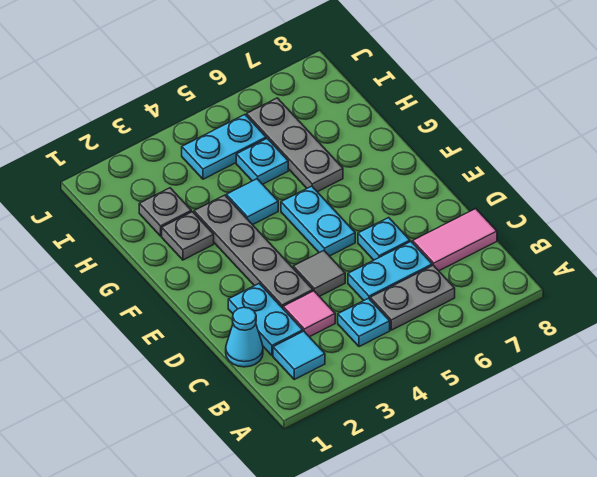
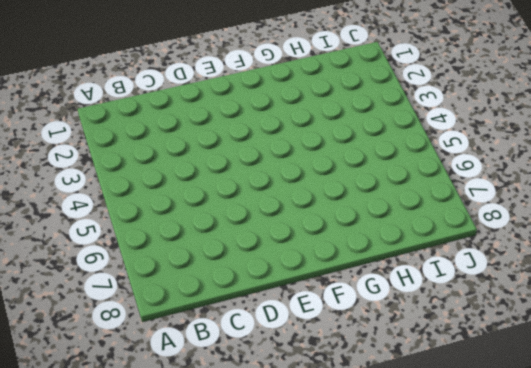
none -> cyan 1x1 tile [273,331,325,379]
none -> cyan 1x1 plate [338,298,390,347]
none -> grey 1x2 plate [370,265,455,330]

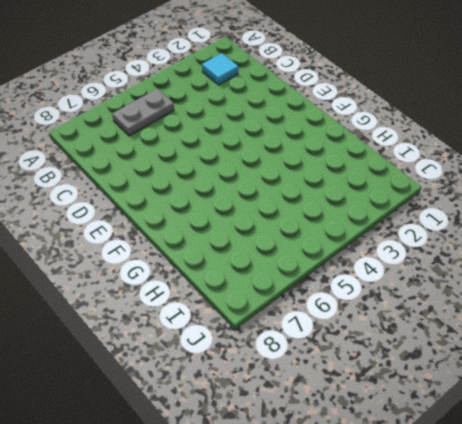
none -> cyan 1x1 plate [338,298,390,347]
none -> cyan 1x1 cone [226,307,263,367]
none -> cyan 1x2 plate [228,283,303,356]

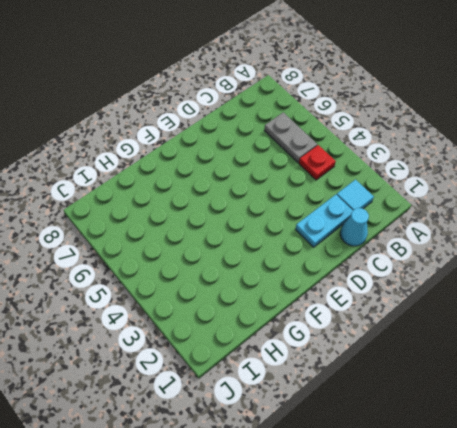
red 1x1 plate [299,145,336,180] -> cyan 1x1 plate [338,298,390,347]
none -> pink 1x1 tile [283,291,335,337]
none -> cyan 1x2 plate [348,242,432,300]
none -> pink 1x2 tile [413,209,497,271]

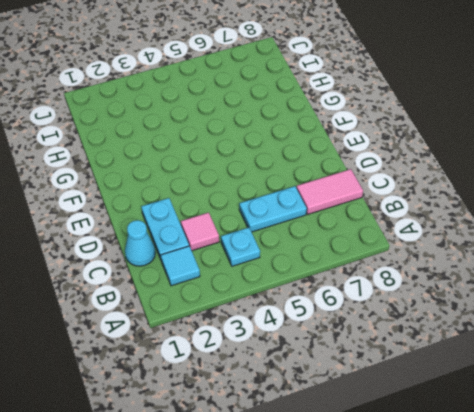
none -> grey 1x2 plate [370,265,455,330]
none -> grey 1x4 plate [194,195,313,308]
none -> grey 1x1 tile [293,251,345,296]

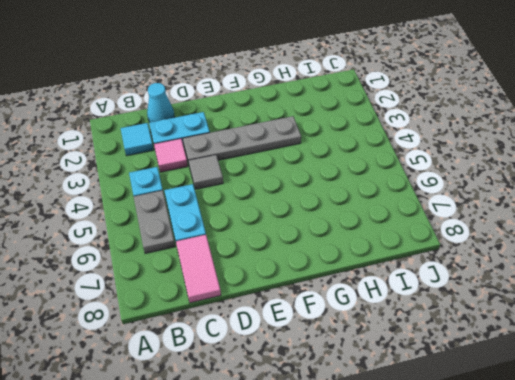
none -> cyan 1x1 plate [358,218,410,260]
none -> cyan 1x2 plate [281,186,355,256]
none -> grey 1x1 plate [162,212,214,260]

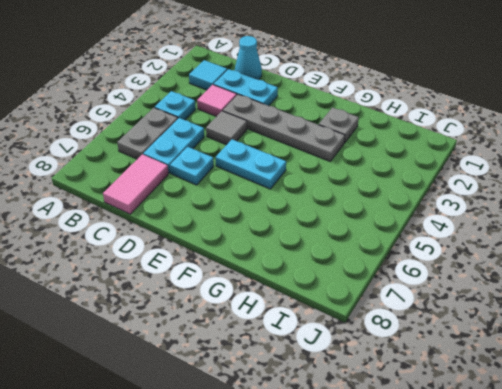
none -> cyan 1x1 tile [226,179,278,225]
none -> grey 1x3 plate [247,98,343,192]
none -> grey 1x1 plate [139,188,191,236]

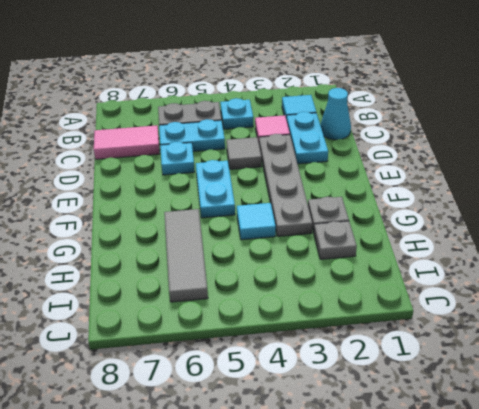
grey 1x3 tile [164,209,208,302] -> grey 1x3 plate [247,98,343,192]
none -> cyan 1x1 plate [236,138,288,184]
none -> cyan 1x2 plate [182,115,266,179]

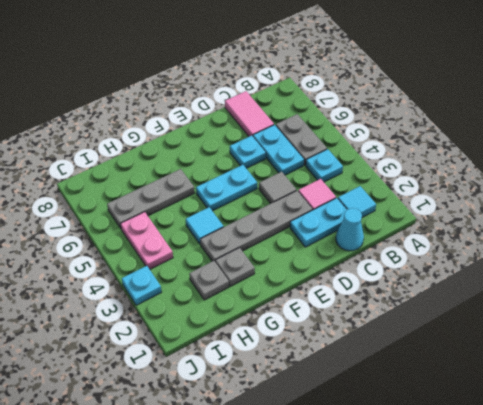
pink 1x2 plate [121,212,173,269] -> cyan 1x2 plate [182,115,266,179]
cyan 1x1 plate [122,266,162,305] -> cyan 1x1 plate moved to [236,138,288,184]

